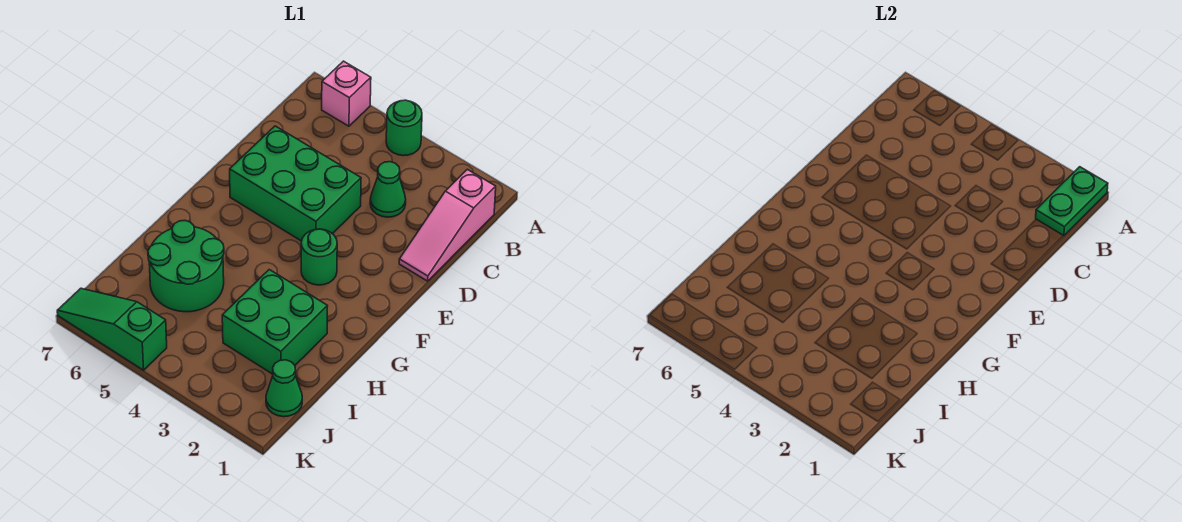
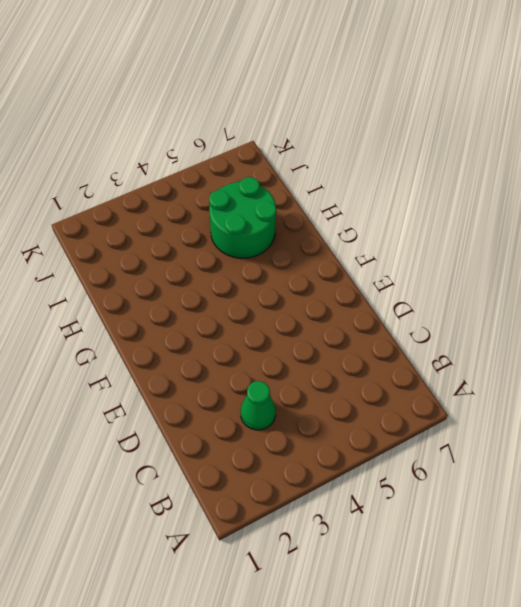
none -> green 1x1 round brick [386,100,422,156]
none -> pink 1x1 brick [322,61,371,126]

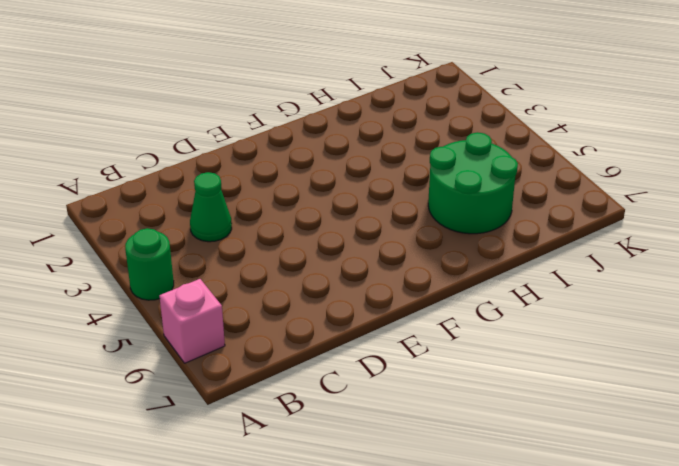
none -> pink 1x3 slope [399,169,496,281]
none -> green 2x3 brick [230,126,361,241]

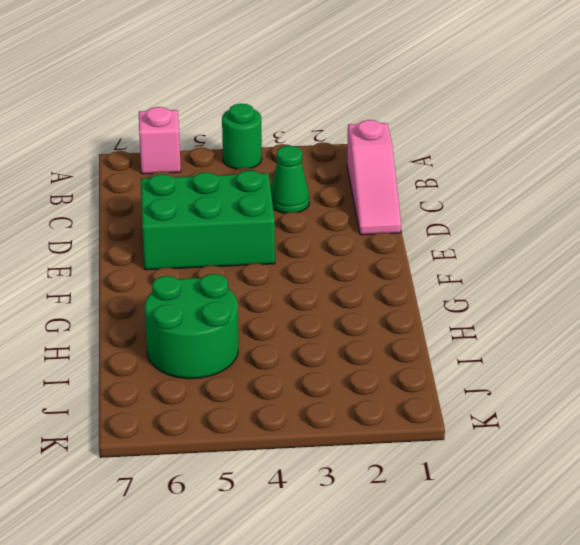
none -> green 1x1 round brick [301,229,337,285]
none -> green 2x2 brick [222,270,328,374]

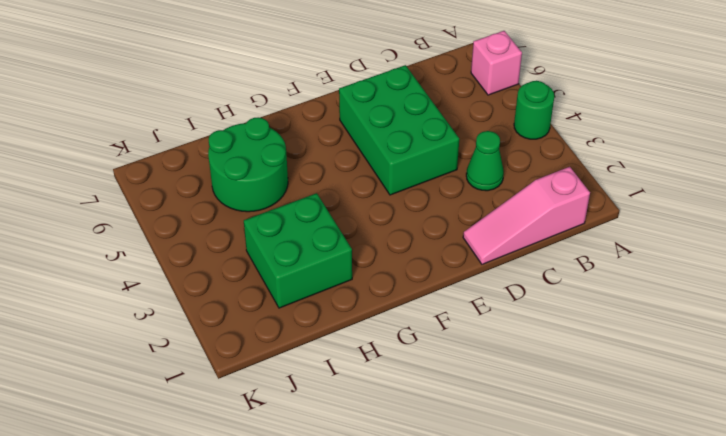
none -> green 1x1 round brick [301,229,337,285]
none -> green 1x1 cone [266,360,302,417]

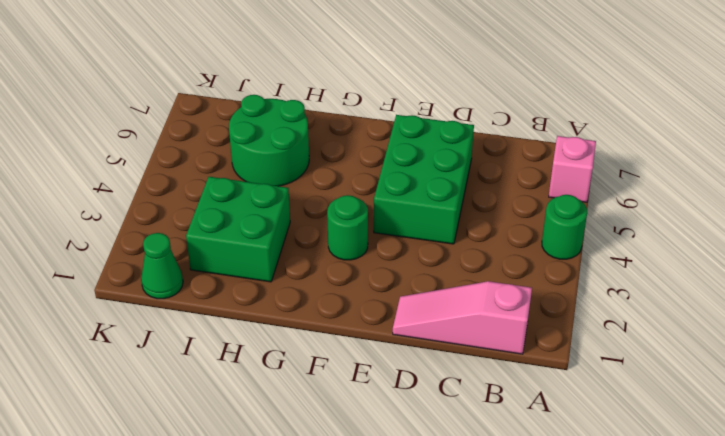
none -> green 1x1 cone [370,162,406,217]
none -> green 1x3 slope [57,288,167,370]

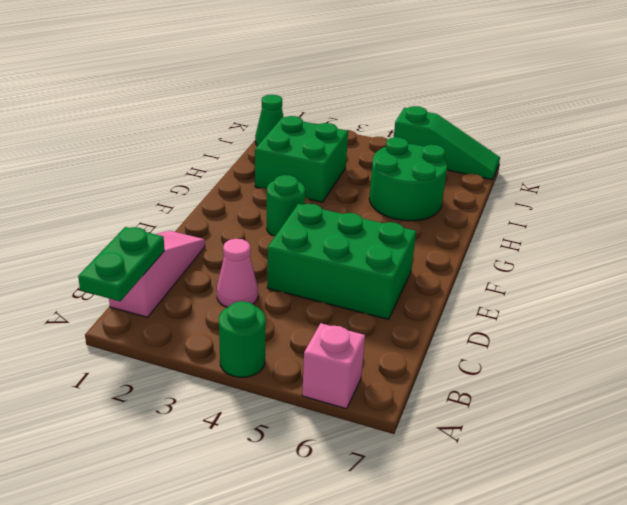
pink 1x1 cone [217,239,258,307] -> green 1x1 cone [370,162,406,217]

